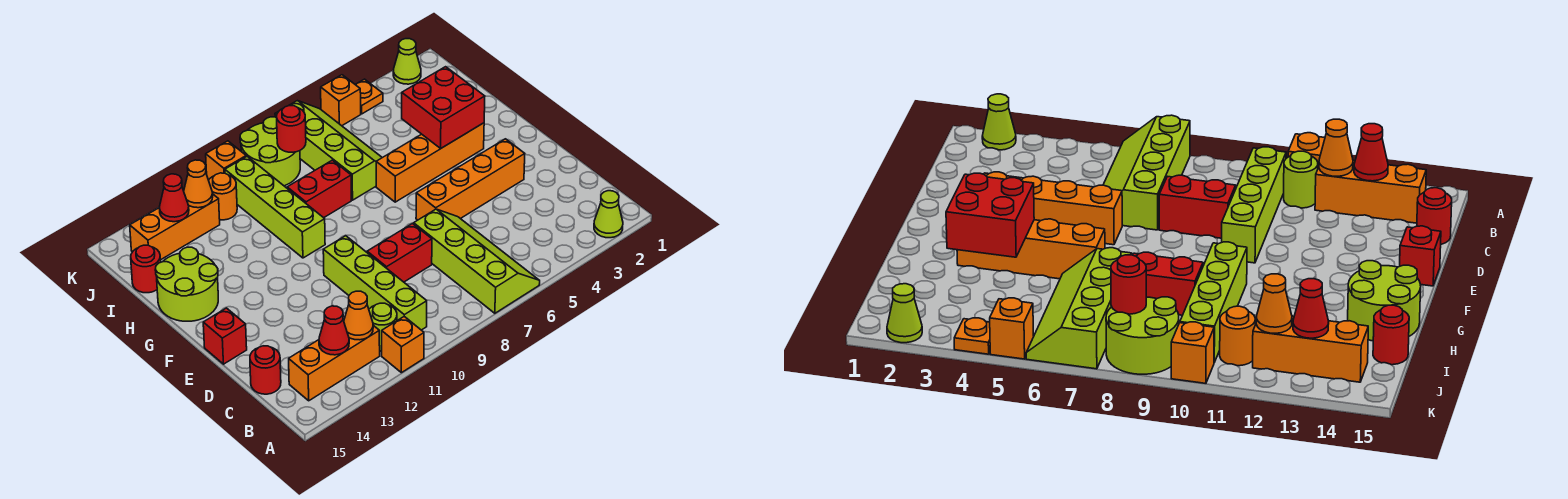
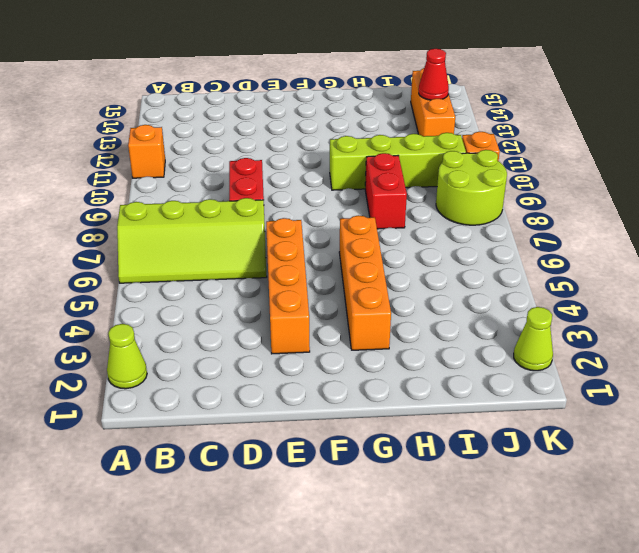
none -> lime 1x4 brick [323,236,427,330]
none -> lime 1x1 round brick [369,303,397,351]
none -> orange 1x3 brick [289,325,380,401]

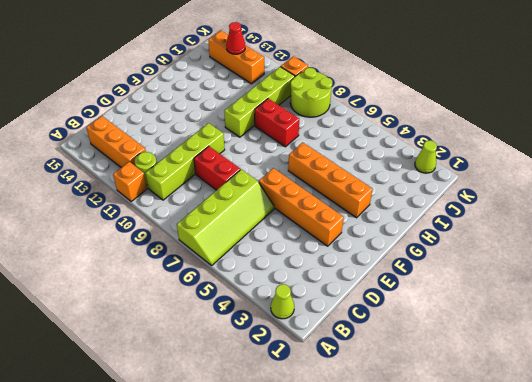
none -> red 1x1 round brick [250,346,281,394]
none -> red 1x1 brick [203,308,247,364]
none -> lime 2x2 round brick [155,247,218,321]

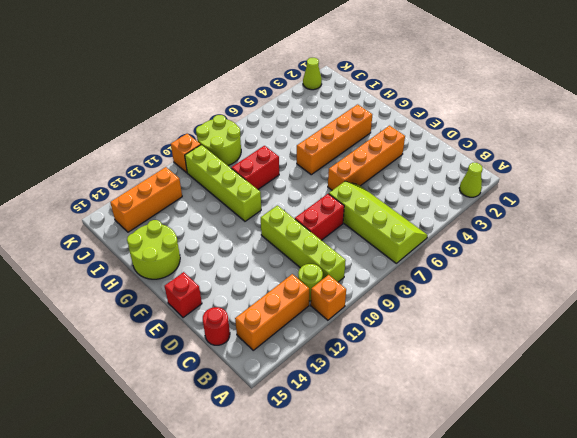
none -> lime 2x4 slope [275,101,382,200]
none -> red 1x1 round brick [131,245,161,293]
none -> orange 1x1 round brick [209,173,237,220]

